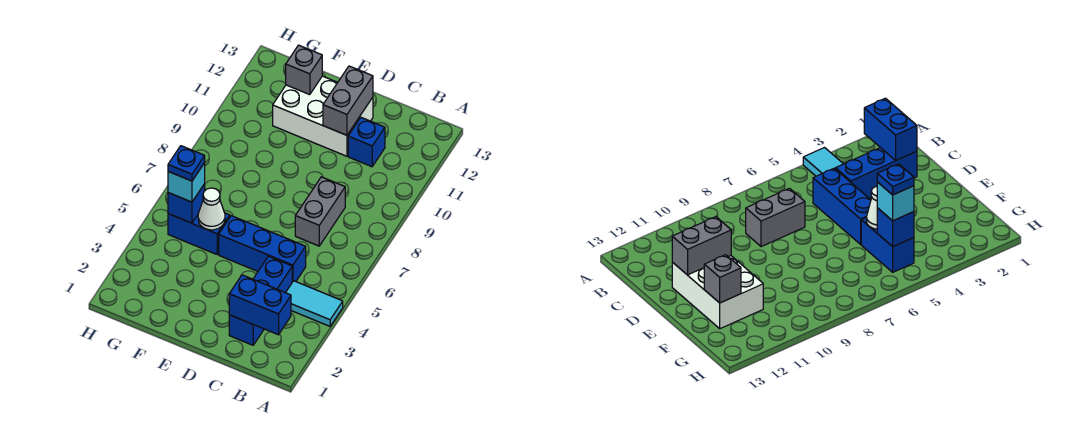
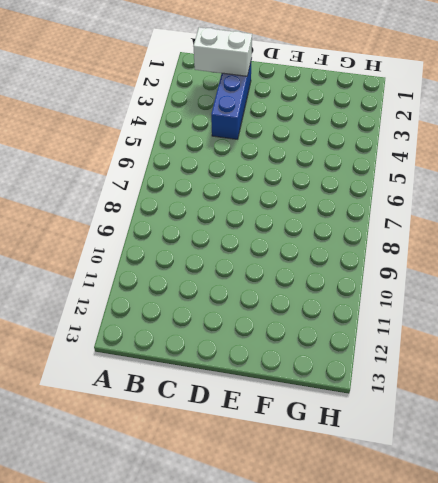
white 1x2 brick [193,27,252,76] -> blue 1x2 brick [229,275,291,335]
none -> cyan 1x2 tile [286,281,343,326]
none -> blue 1x3 brick [219,216,306,282]
none -> grey 1x2 brick [295,177,345,246]

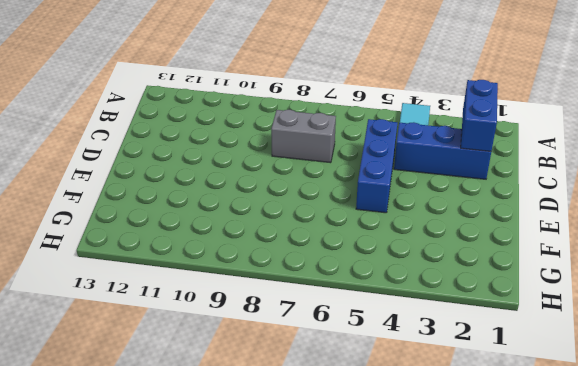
none -> blue 1x1 brick [348,118,385,167]
none -> white 2x3 brick [273,76,373,156]
none -> blue 1x2 brick [168,213,230,254]

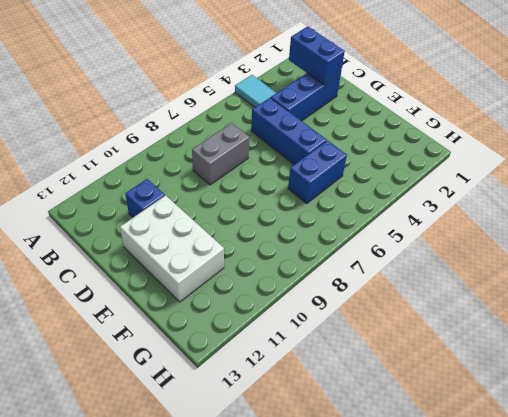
blue 1x2 brick [288,141,347,203] -> blue 1x2 brick turned to [168,213,230,254]
none -> grey 1x2 brick [323,66,373,135]
none -> white 1x1 cone [198,188,225,230]
none -> grey 1x1 brick [286,45,322,95]

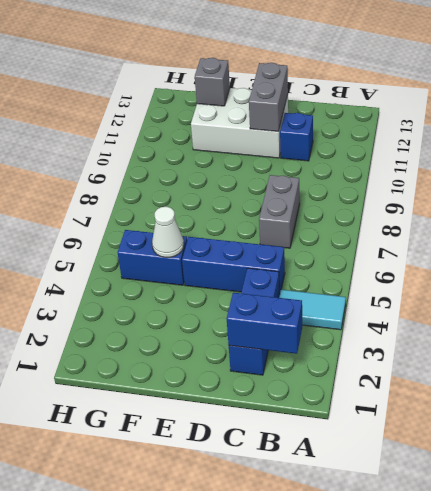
none -> blue 1x1 brick [168,184,205,223]
none -> cyan 1x1 brick [168,163,205,202]
none -> blue 1x1 plate [168,146,205,181]

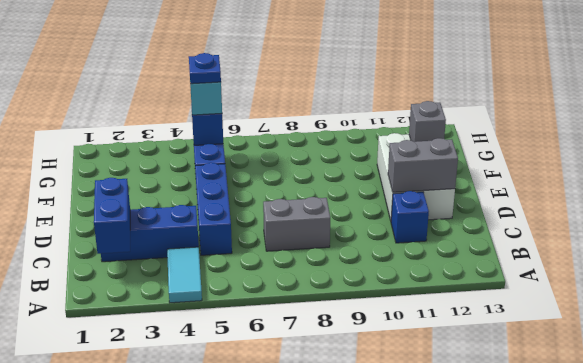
none -> white 1x1 cone [198,188,225,230]

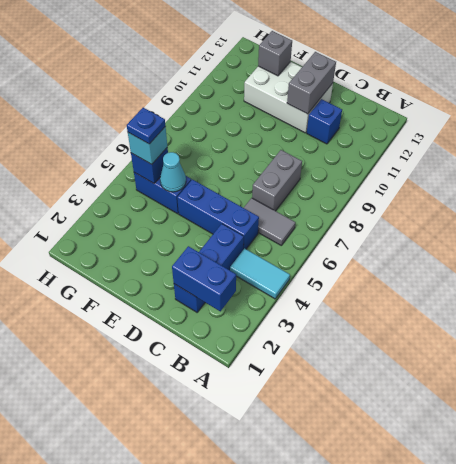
grey 1x2 tile [244,198,296,245] -> none
cyan 1x1 cone [160,152,186,192] -> white 1x1 cone [198,188,225,230]

